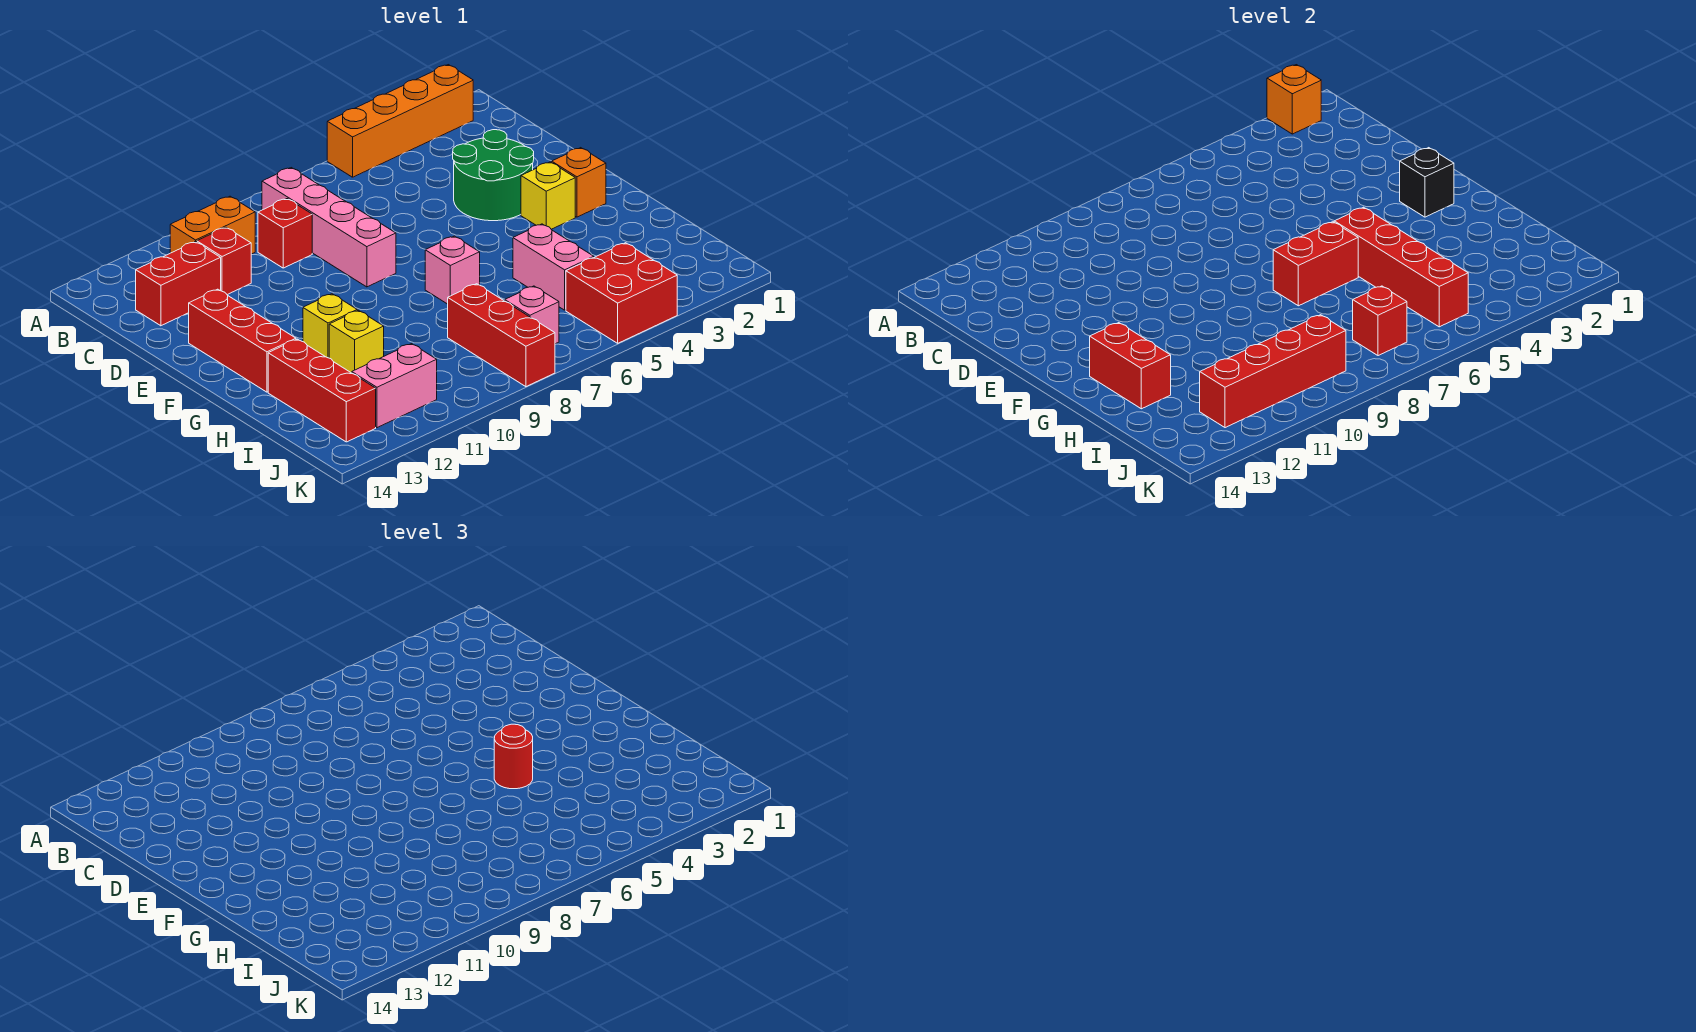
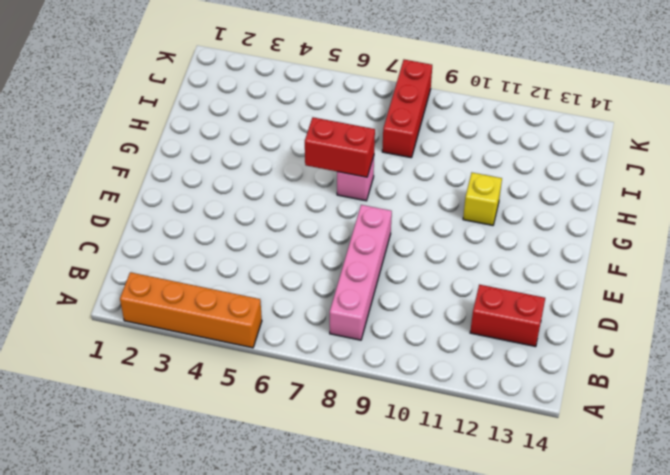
none -> orange 1x2 brick [170,196,255,254]
none -> red 1x1 brick [258,199,312,268]
none -> red 1x1 brick [197,227,251,295]

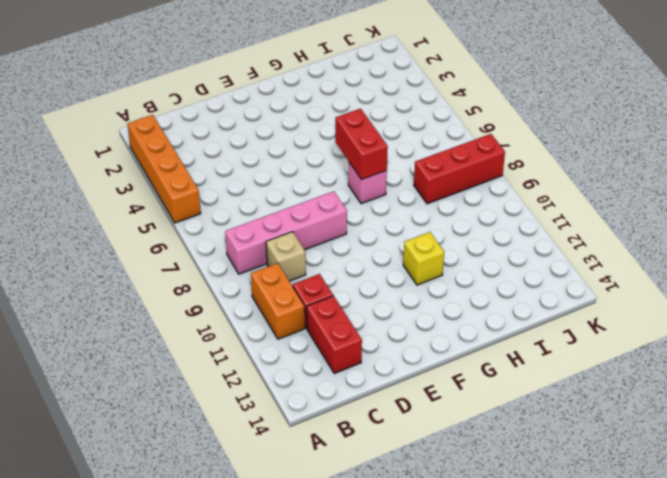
tan 1x1 brick [266,232,306,281] -> red 1x1 brick [258,199,312,268]
none -> green 2x2 round brick [453,130,534,221]
none -> red 1x3 brick [189,289,296,392]
none -> orange 1x1 brick [552,148,606,217]

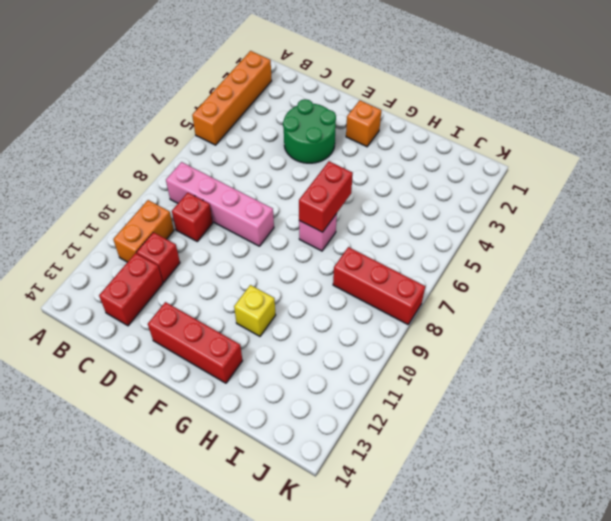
none -> yellow 1x1 brick [521,162,575,229]
none -> pink 1x2 brick [513,224,594,310]
none -> yellow 1x1 brick [329,310,384,373]

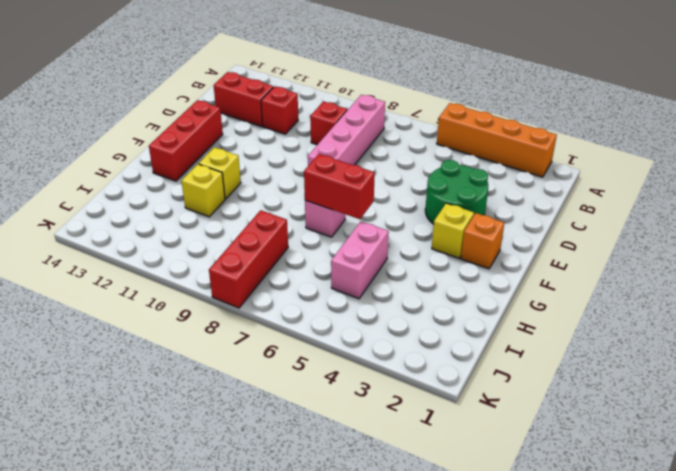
none -> orange 1x2 brick [170,196,255,254]
none -> red 1x3 brick [268,339,376,442]
none -> red 2x2 brick [566,243,677,343]

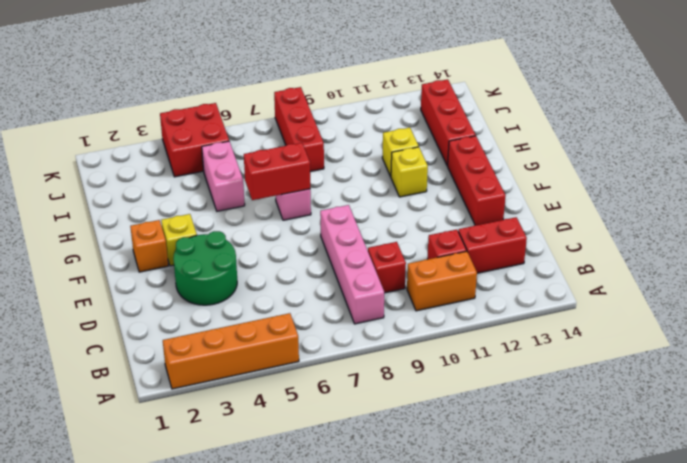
none -> pink 1x1 brick [505,286,559,344]
none -> pink 1x2 brick [352,344,437,428]
none -> orange 1x1 brick [1267,65,1321,134]

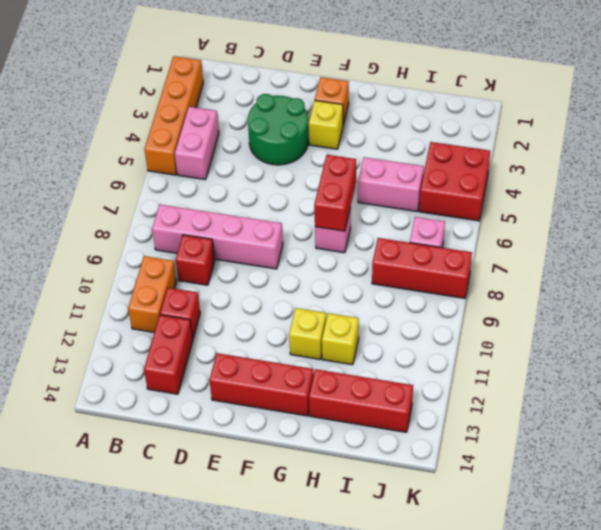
pink 1x2 brick [175,107,219,180] -> pink 1x2 brick moved to [352,344,437,428]
none -> orange 1x1 brick [1267,65,1321,134]
none -> black 1x1 brick [1400,148,1454,217]
none -> red 1x4 brick [1334,207,1468,327]

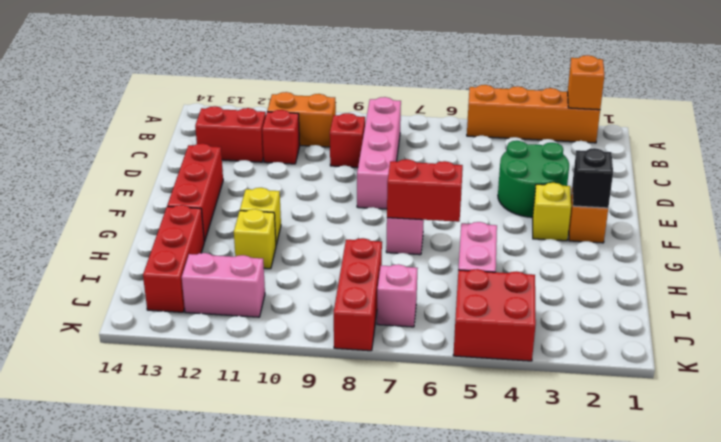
none -> red 1x4 brick [1334,207,1468,327]
none -> red 1x2 brick [1090,323,1171,409]
none -> red 1x1 brick [1353,286,1407,356]

